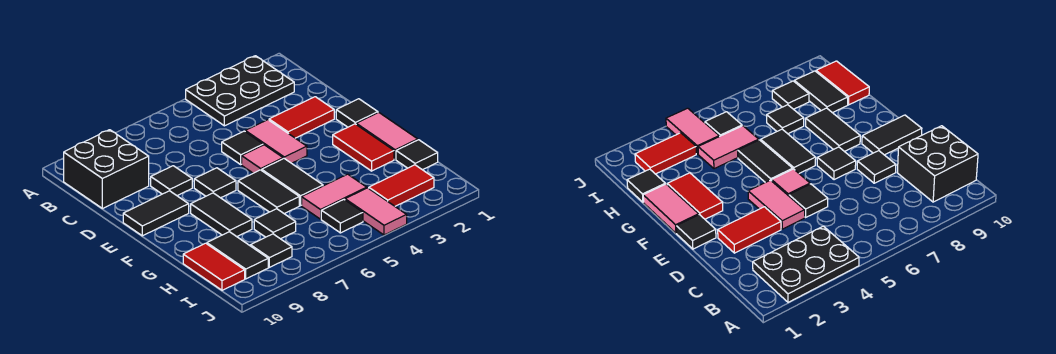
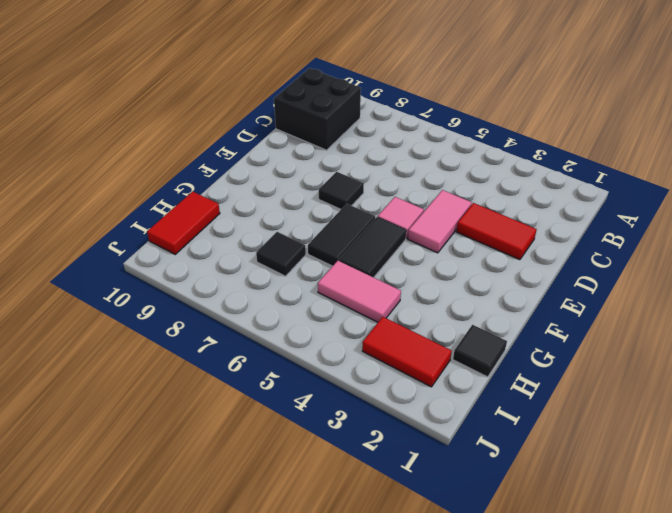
none -> black 2x3 plate [186,56,294,126]
none -> black 1x1 tile [222,131,263,164]
none -> black 1x1 tile [151,166,192,196]

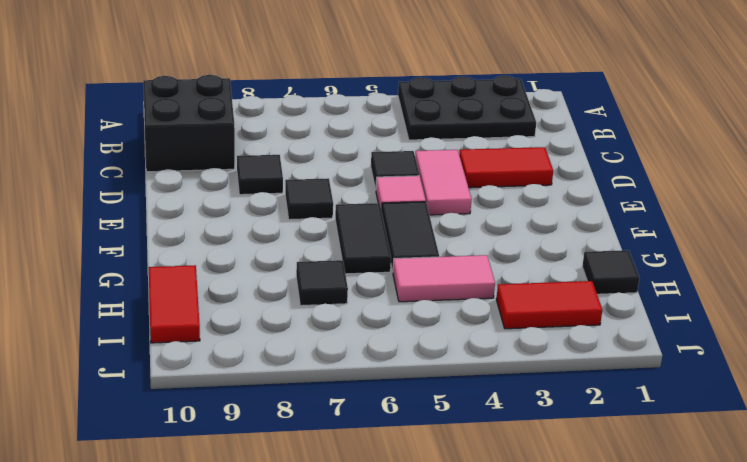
none -> black 1x1 tile [336,99,378,127]
none -> black 1x2 tile [123,191,189,236]
none -> pink 1x2 tile [356,112,418,159]

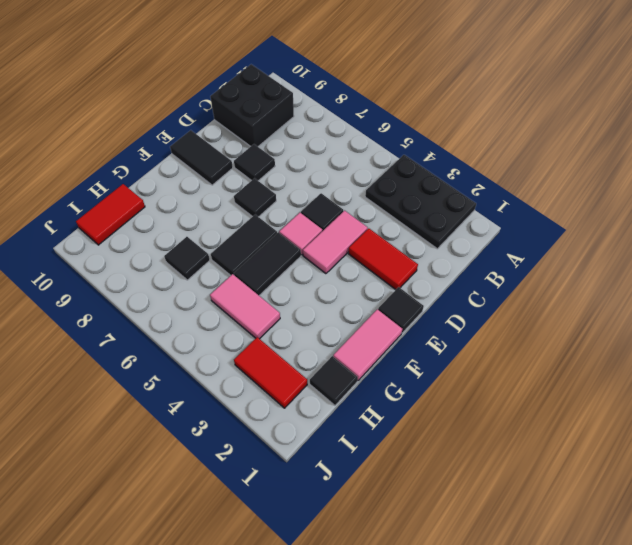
none -> red 1x2 tile [333,124,394,171]
none -> black 1x2 tile [191,193,252,237]
none -> black 1x2 tile [207,232,268,279]

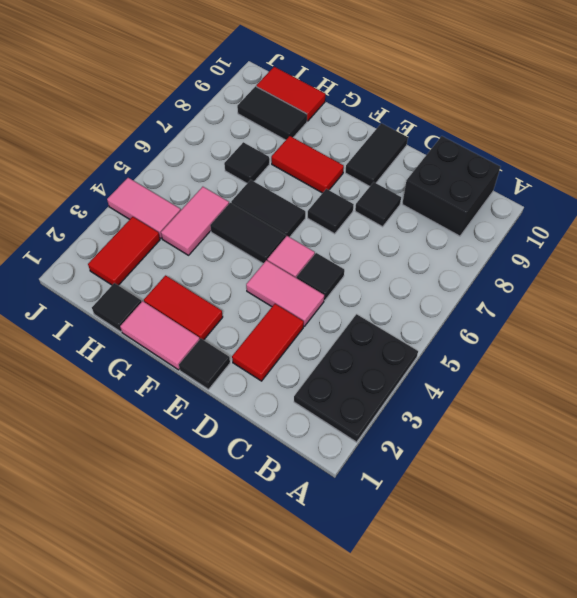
red 1x2 tile [271,136,344,193] -> black 1x2 tile [191,193,252,237]
none -> black 1x1 tile [321,200,363,233]
none -> black 1x1 tile [250,234,292,267]

